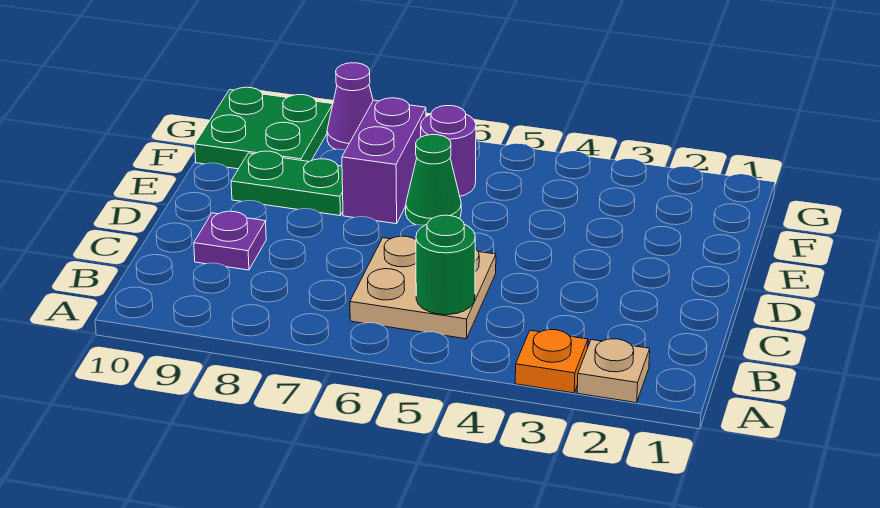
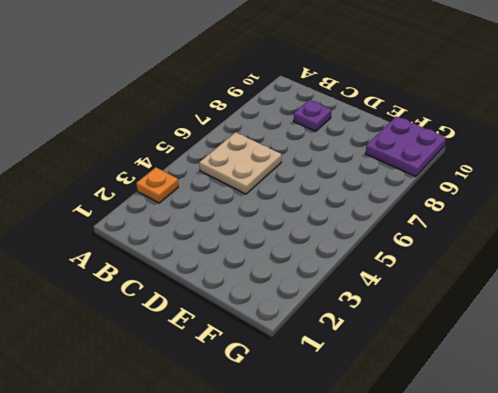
purple 2x2 plate [366,116,446,177] -> green 2x2 plate [195,87,333,169]
none -> tan 1x1 plate [577,339,650,403]
none -> green 1x1 cone [406,135,461,225]

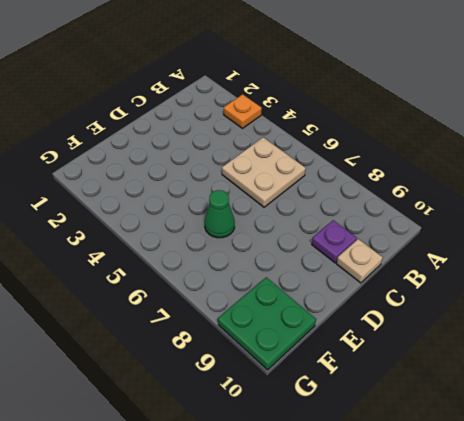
tan 1x1 plate [336,239,383,283] -> tan 1x1 plate moved to [577,339,650,403]
none -> purple 1x2 brick [342,98,426,224]
none -> green 1x2 plate [231,151,343,216]

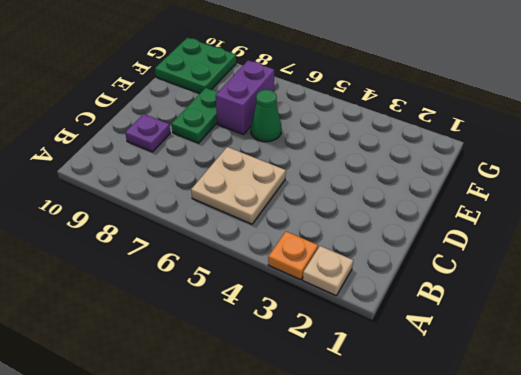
green 1x2 plate [172,88,218,143] -> green 1x2 plate turned to [231,151,343,216]
none -> purple 1x1 round brick [421,106,476,196]
none -> purple 1x1 cone [327,63,373,150]

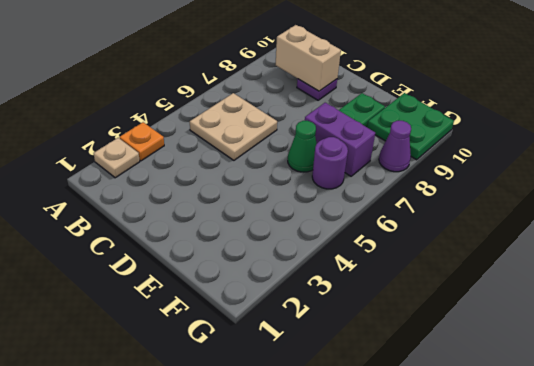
tan 1x2 brick [276,25,341,91] -> none
none -> green 1x1 round brick [416,215,475,315]

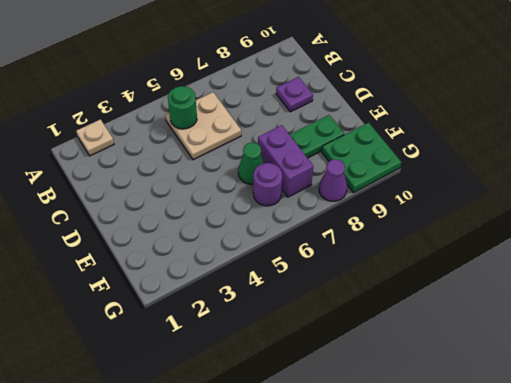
none -> orange 1x1 plate [515,330,588,393]

